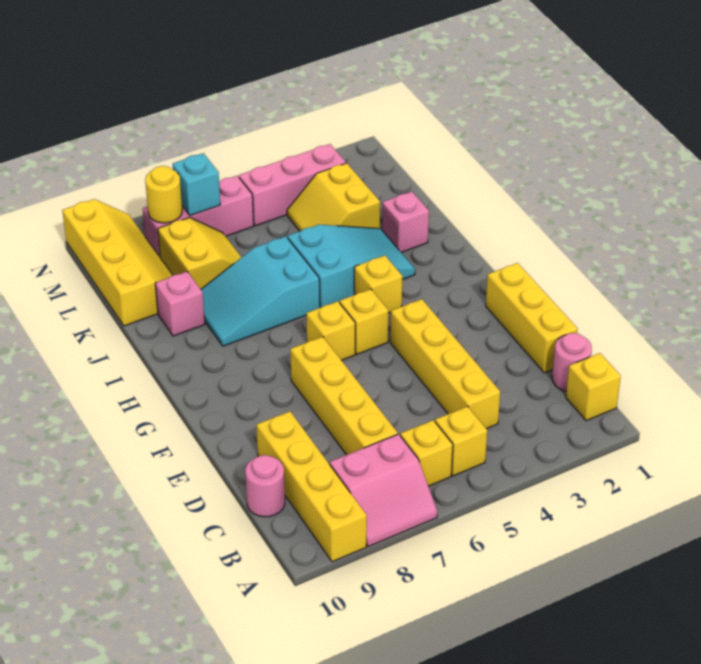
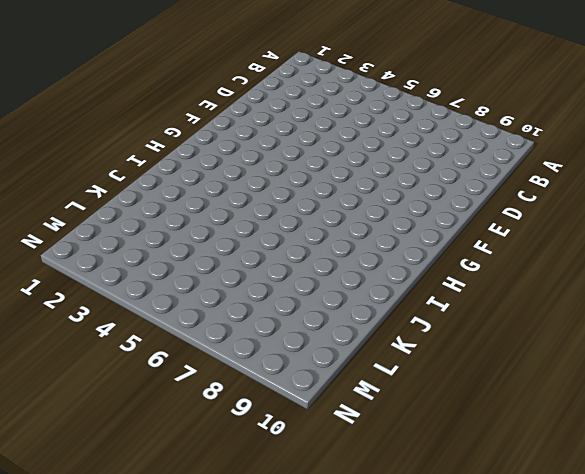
none -> pink 2x2 slope [330,434,437,547]
none -> yellow 1x4 brick [256,411,367,562]
none -> yellow 1x1 brick [566,353,621,421]

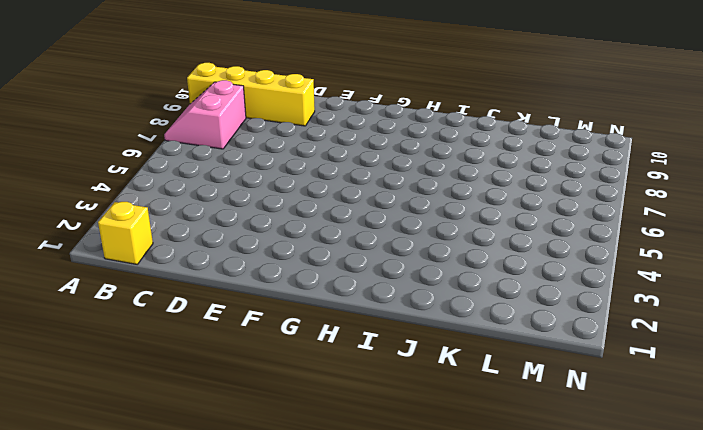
none -> yellow 1x1 brick [435,406,487,476]
none -> yellow 1x1 brick [400,420,453,486]
none -> pink 1x1 round brick [552,333,592,391]

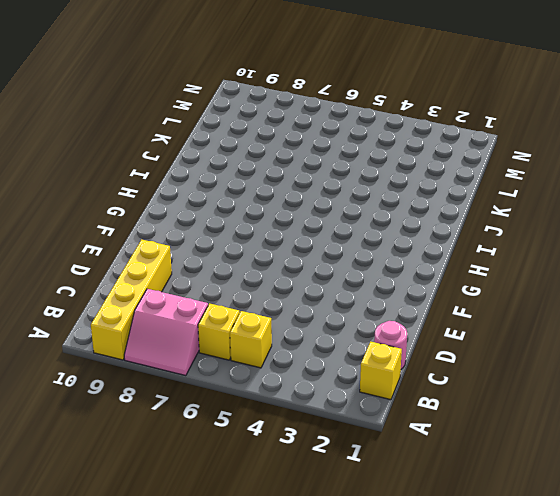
none -> yellow 1x4 brick [390,299,500,429]
none -> yellow 1x4 brick [290,337,398,455]
none -> pink 1x1 round brick [245,455,285,517]

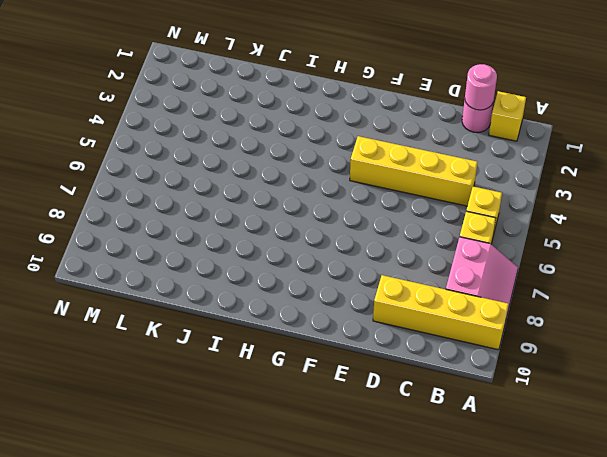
pink 1x1 round brick [465,64,497,110] -> pink 1x1 round brick moved to [245,455,285,517]
none -> yellow 1x4 brick [290,337,398,455]
none -> yellow 1x3 brick [486,263,578,373]
none -> yellow 1x1 brick [340,289,388,354]

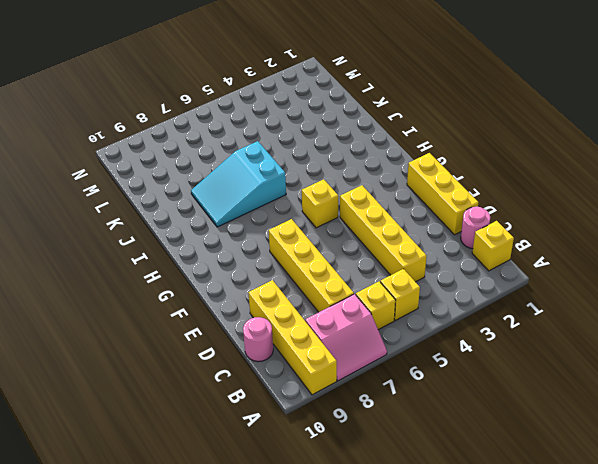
none -> yellow 1x1 brick [306,301,355,360]
none -> yellow 1x1 brick [354,255,402,313]
none -> cyan 2x3 slope [288,225,415,308]

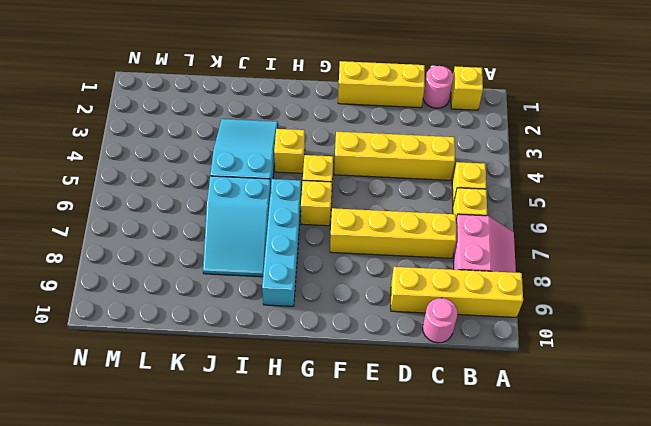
cyan 1x4 brick [262,179,301,306] -> none
none -> pink 1x1 brick [382,192,429,252]
none -> pink 1x1 brick [155,272,205,336]
none -> yellow 2x2 slope [287,163,380,231]

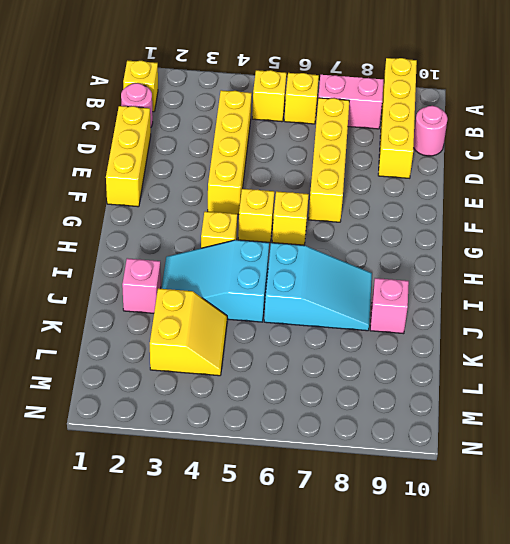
none -> yellow 2x2 slope [158,217,242,289]
none -> yellow 2x4 slope [62,199,173,326]
none -> pink 1x3 brick [239,144,346,226]

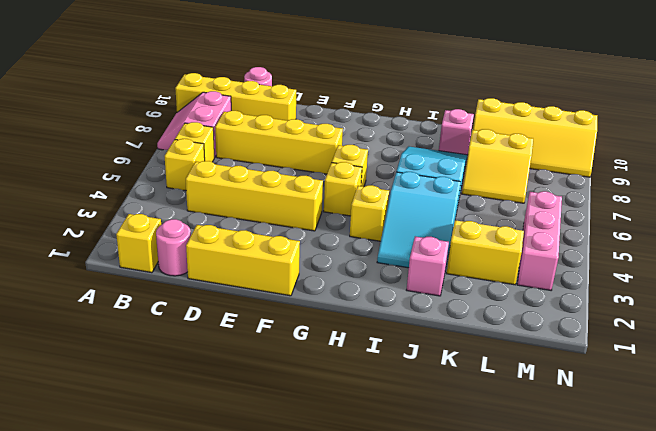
none -> pink 1x3 brick [143,176,254,257]
none -> cyan 1x1 brick [173,153,220,216]
none -> yellow 1x1 round brick [145,166,182,223]

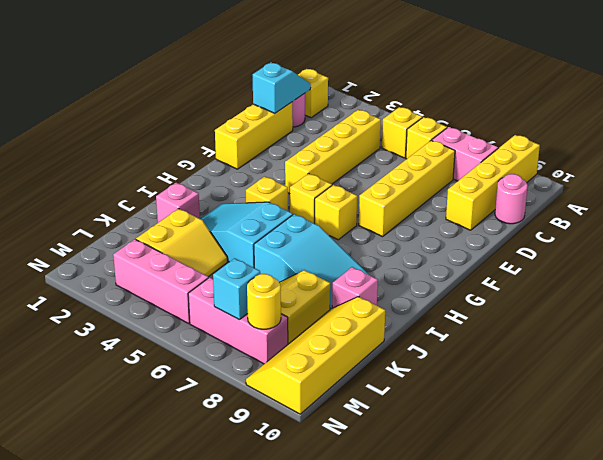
cyan 1x2 slope [253,63,311,113] -> none

